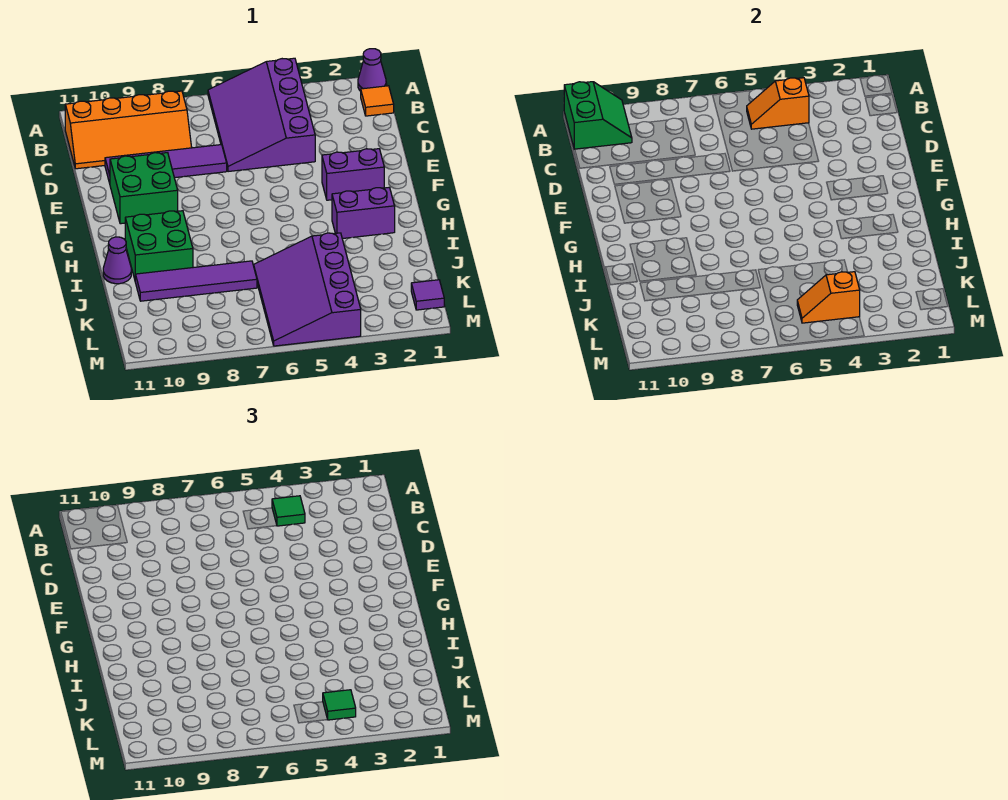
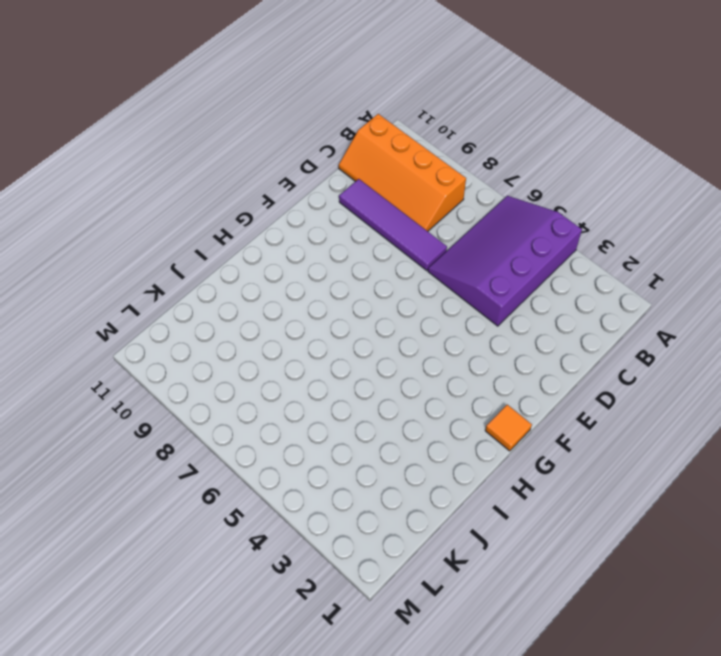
orange 1x1 tile [485,405,532,451] -> orange 1x1 tile moved to [361,86,394,116]
none -> purple 1x1 cone [358,49,386,91]
none -> green 2x2 brick [110,153,178,224]
none -> purple 1x2 brick [322,149,384,200]

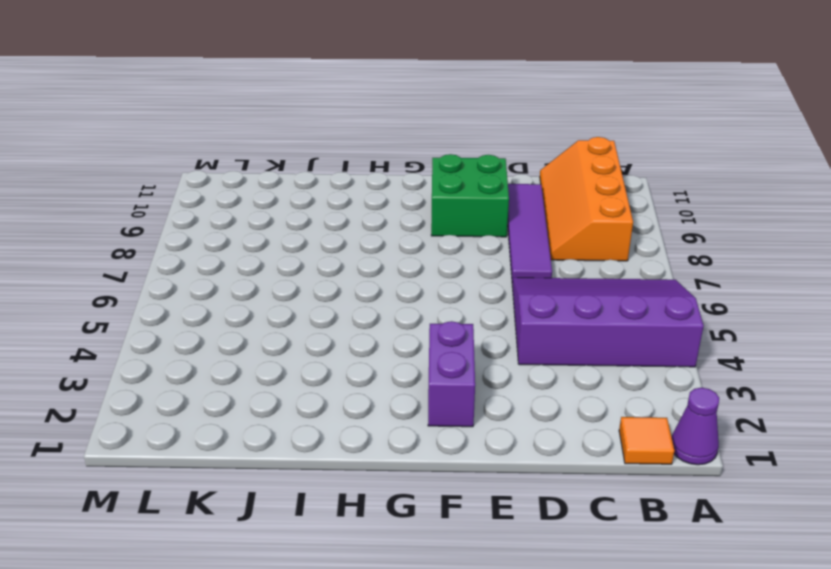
none -> purple 1x2 brick [332,188,395,239]
none -> green 2x2 brick [125,211,193,279]
none -> purple 1x1 cone [103,237,131,284]

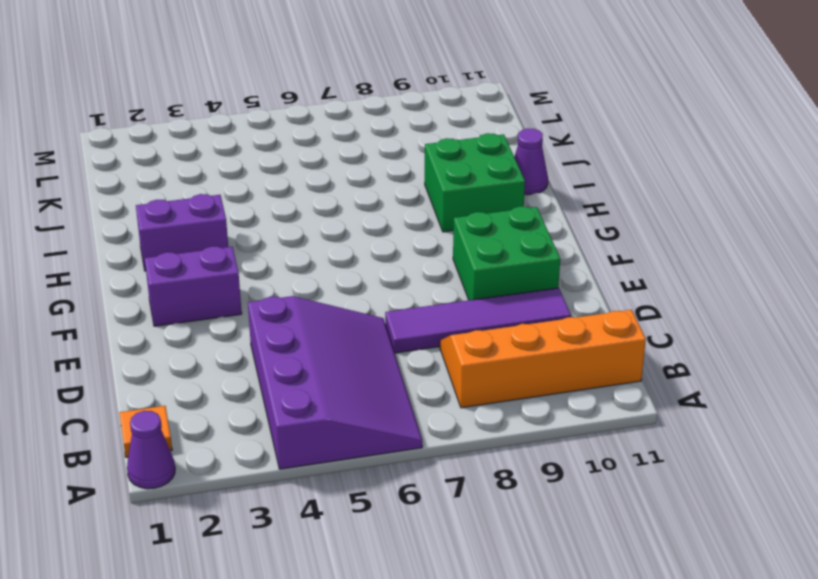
none -> purple 3x4 slope [254,233,361,346]
none -> purple 1x4 tile [135,261,257,301]
none -> purple 1x1 tile [411,280,444,310]

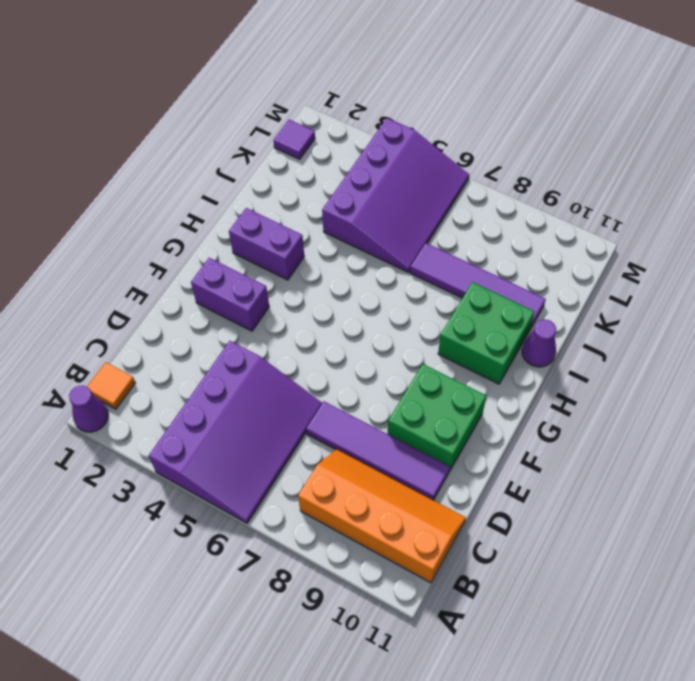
none -> green 2x2 slope [564,82,632,149]
none -> orange 1x2 slope [747,78,809,129]
none -> orange 1x2 slope [797,272,860,323]

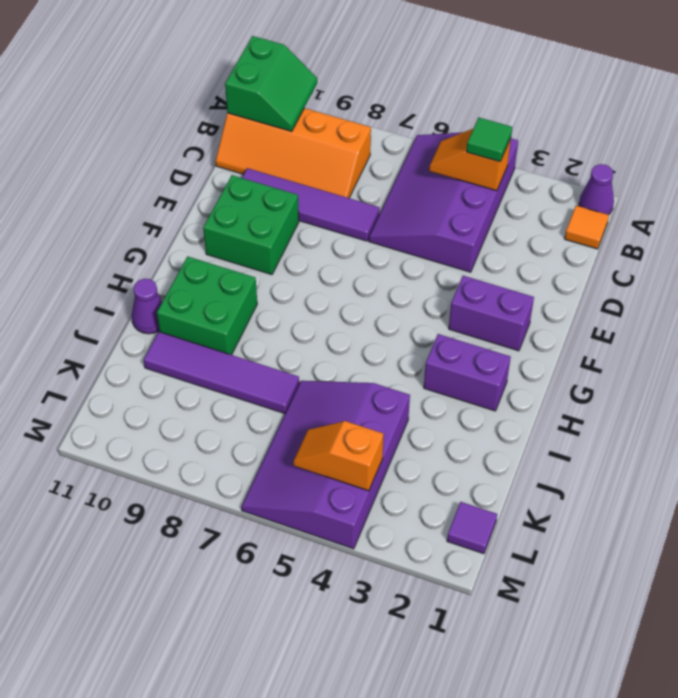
none -> green 1x1 tile [323,690,356,720]

